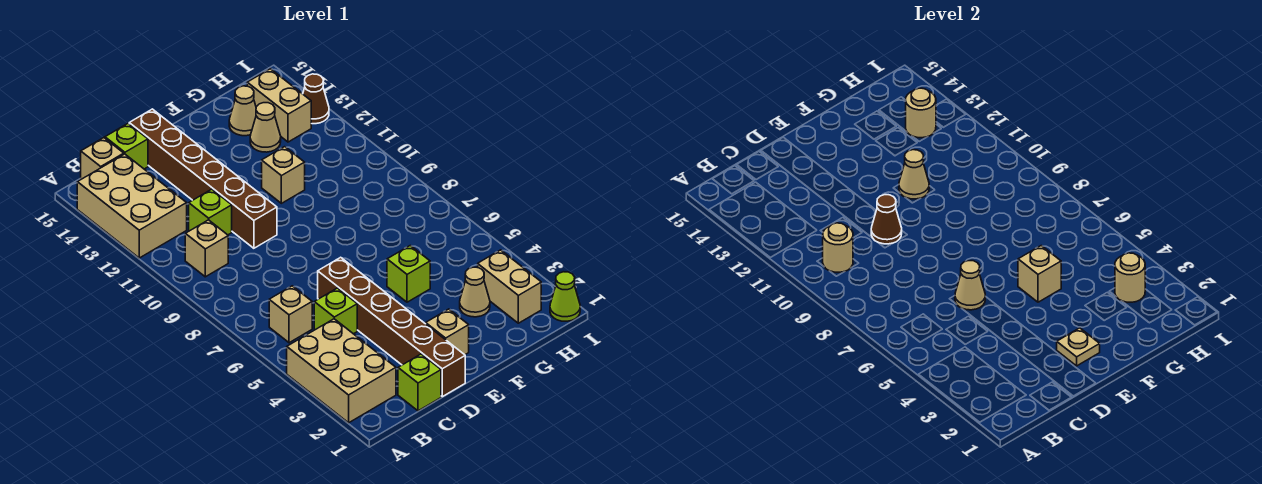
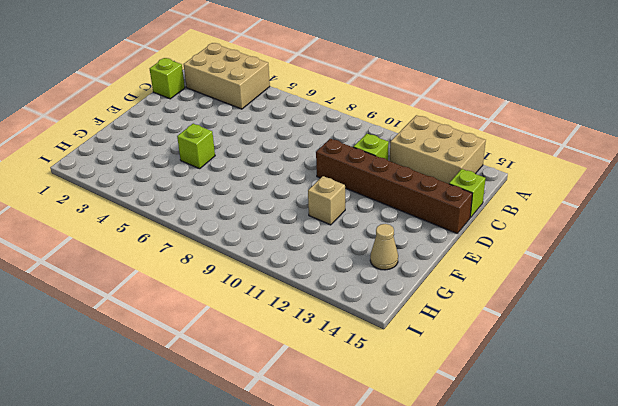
none -> tan 1x1 brick [269,286,312,343]
none -> tan 1x1 brick [185,220,228,277]
none -> tan 1x1 brick [81,138,124,179]

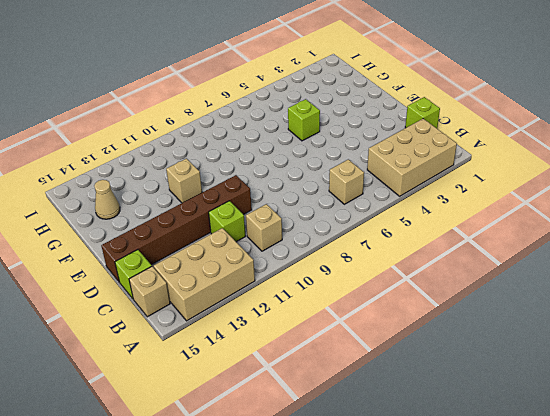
none -> lime 1x1 brick [314,288,357,334]
none -> brown 1x6 brick [318,257,465,397]
none -> tan 1x1 brick [426,309,469,355]

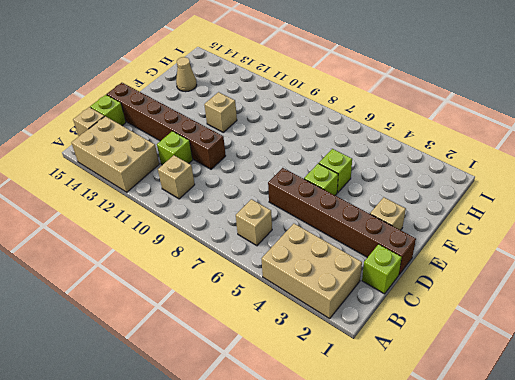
lime 1x1 brick [304,163,338,195] -> lime 1x1 brick moved to [314,288,357,334]
none -> tan 1x1 cone [460,267,490,317]
none -> tan 1x1 cone [250,103,281,152]
none -> tan 1x2 brick [478,250,541,323]

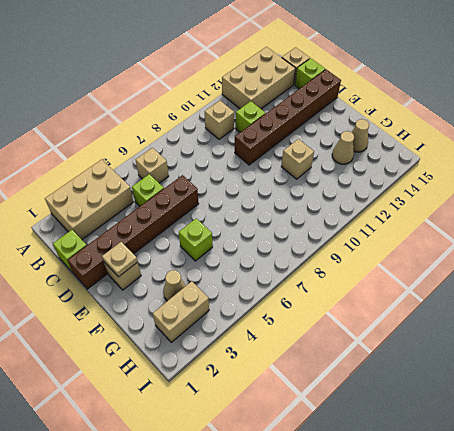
none -> tan 1x2 brick [247,69,311,142]
none -> lime 1x1 cone [550,272,580,321]
none -> brown 1x1 cone [303,74,329,124]

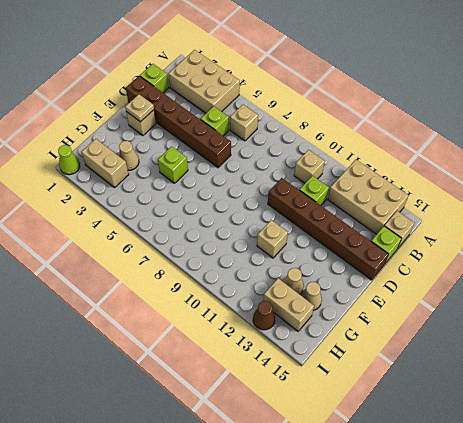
none -> tan 1x1 round brick [823,223,853,272]
none -> tan 1x1 cone [955,261,985,310]
none -> brown 1x1 cone [871,195,902,244]

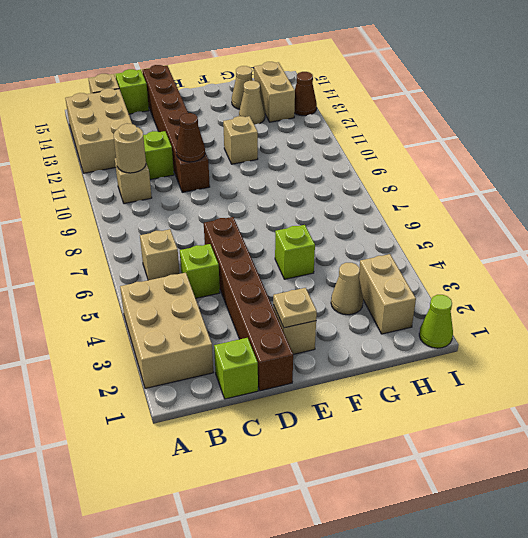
none -> tan 1x1 cone [955,261,985,310]
none -> tan 1x1 brick [1018,246,1061,302]
none -> tan 1x1 cone [899,150,929,199]

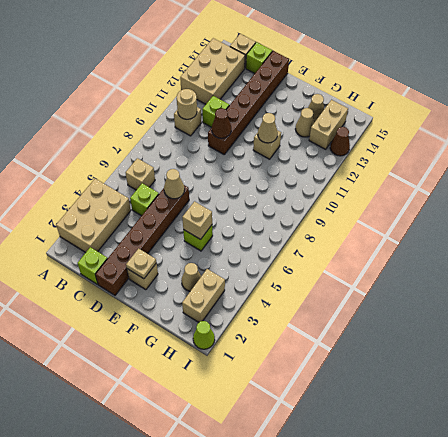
none -> tan 1x1 round brick [1115,253,1145,302]
none -> tan 1x1 round brick [906,88,936,138]

